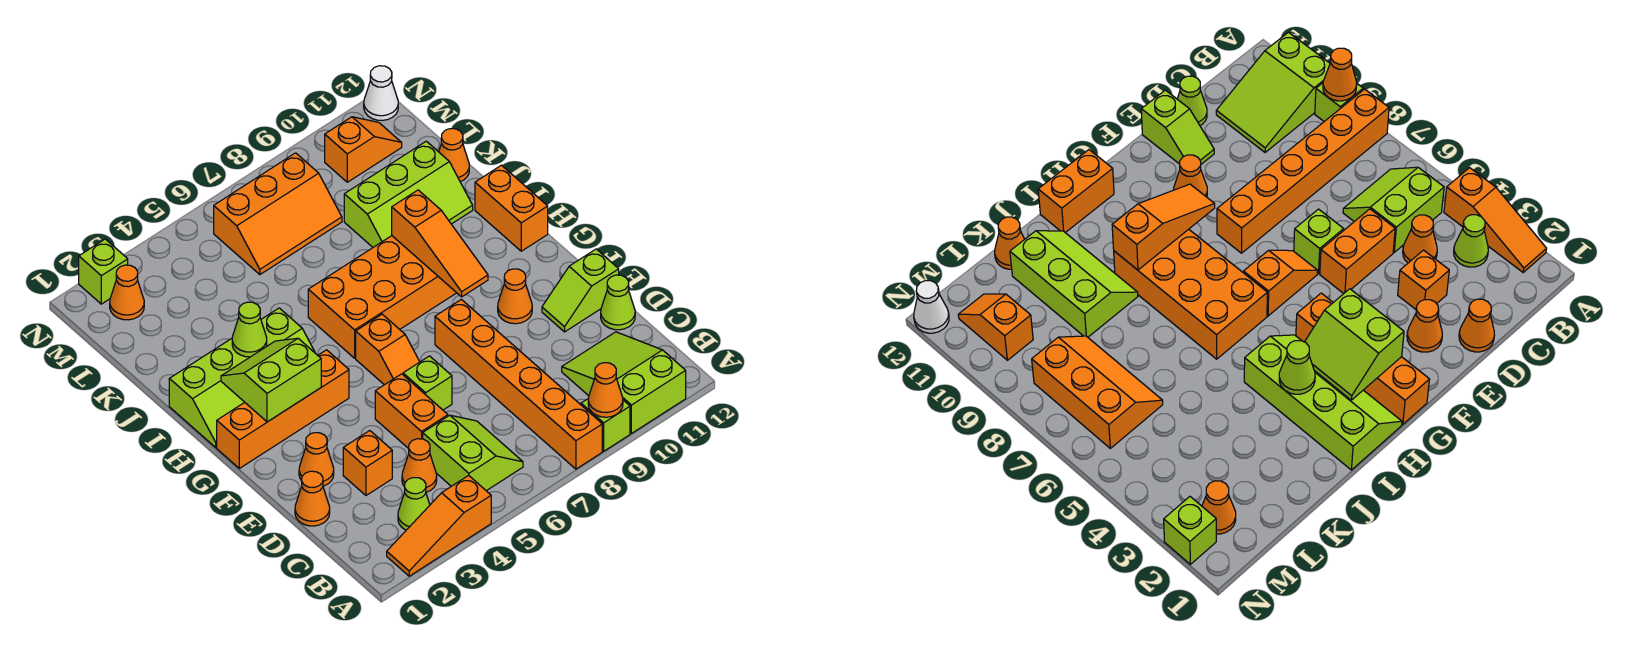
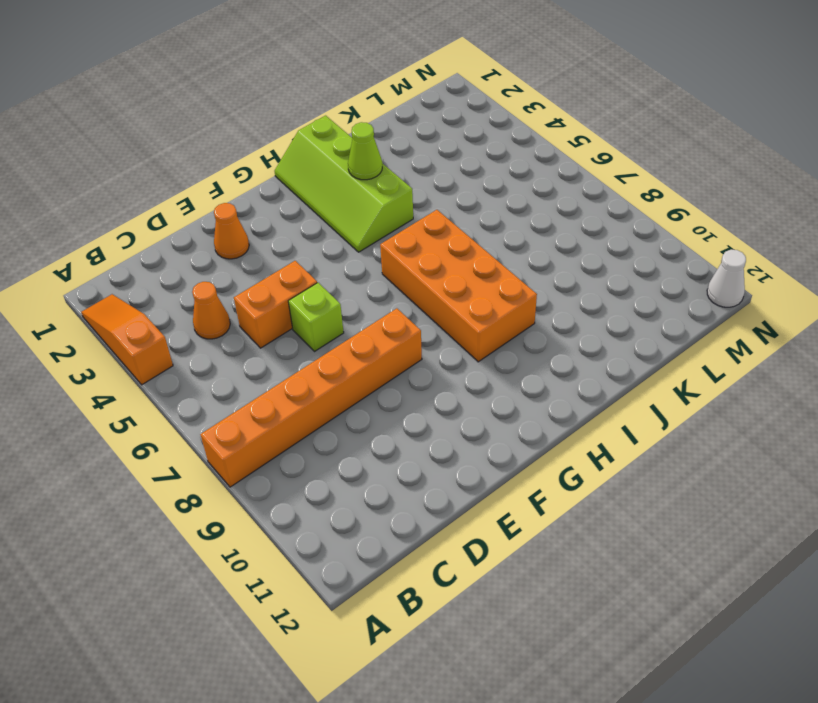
none -> lime 1x1 brick [581,399,630,451]
none -> lime 2x3 slope [562,332,686,433]
none -> lime 1x1 cone [398,478,430,530]
none -> lime 2x2 slope [423,415,523,491]

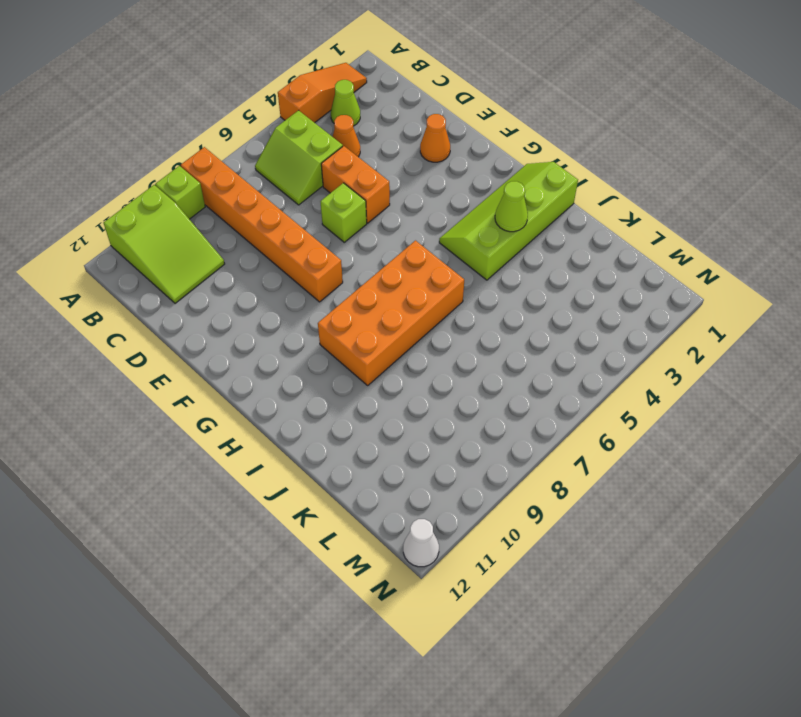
none -> orange 1x1 cone [295,471,330,526]
none -> orange 1x1 brick [343,431,392,495]
none -> lime 1x1 cone [601,275,635,330]
none -> lime 1x2 slope [542,249,619,332]

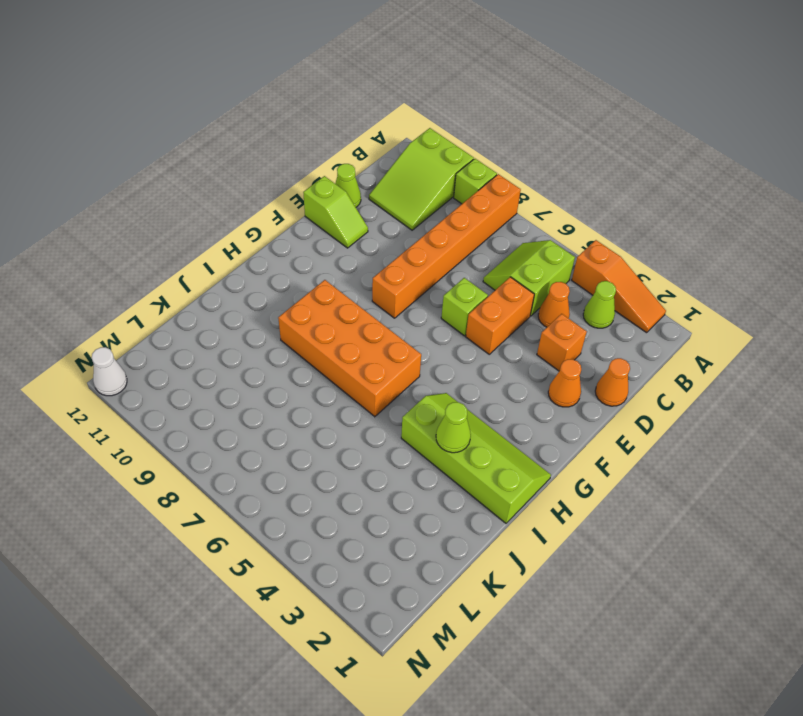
none -> orange 1x2 slope [356,314,420,385]
none -> orange 1x1 cone [498,269,532,324]
none -> orange 1x4 brick [217,350,349,468]
none -> orange 1x2 brick [475,165,548,251]

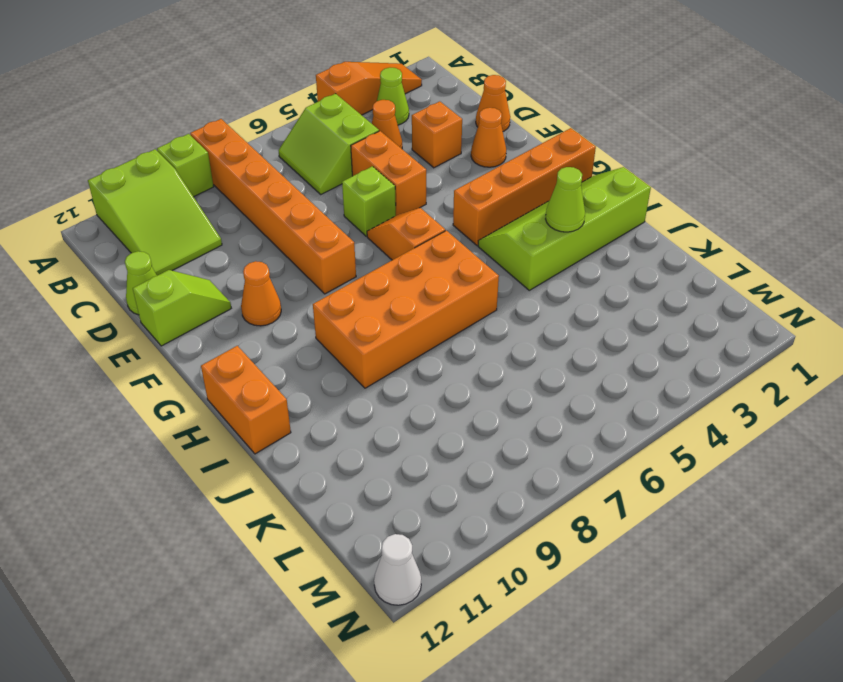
none -> lime 2x3 slope [344,141,473,247]
none -> orange 1x1 cone [439,129,469,182]
none -> orange 2x3 slope [214,153,342,275]
none -> orange 1x1 cone [110,265,144,320]

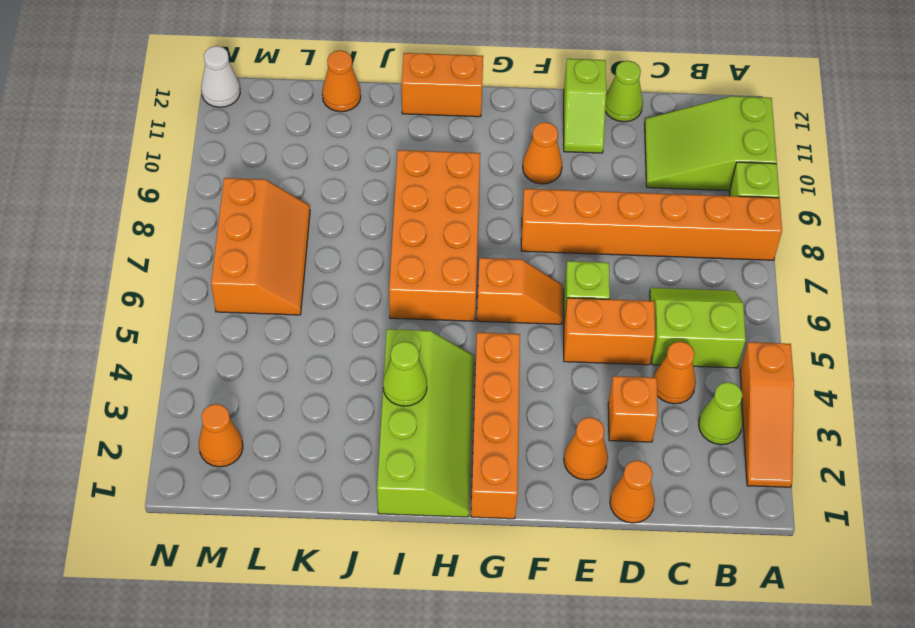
none -> lime 2x3 slope [344,141,473,247]
none -> orange 1x2 slope [325,117,402,182]
none -> lime 1x1 brick [79,239,128,304]
none -> orange 1x1 cone [588,363,623,417]

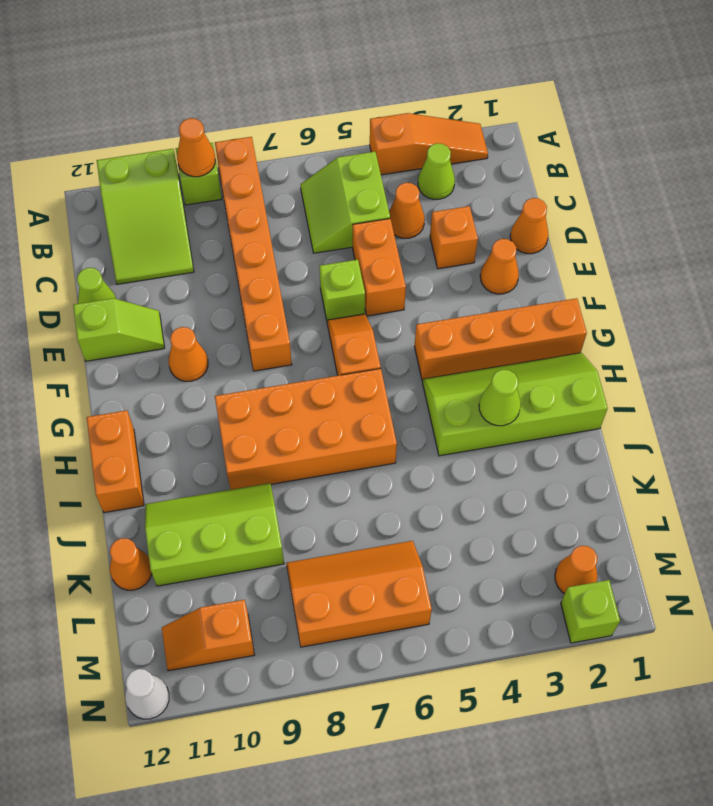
none -> lime 2x2 slope [221,338,321,422]
none -> orange 1x3 slope [392,190,488,297]

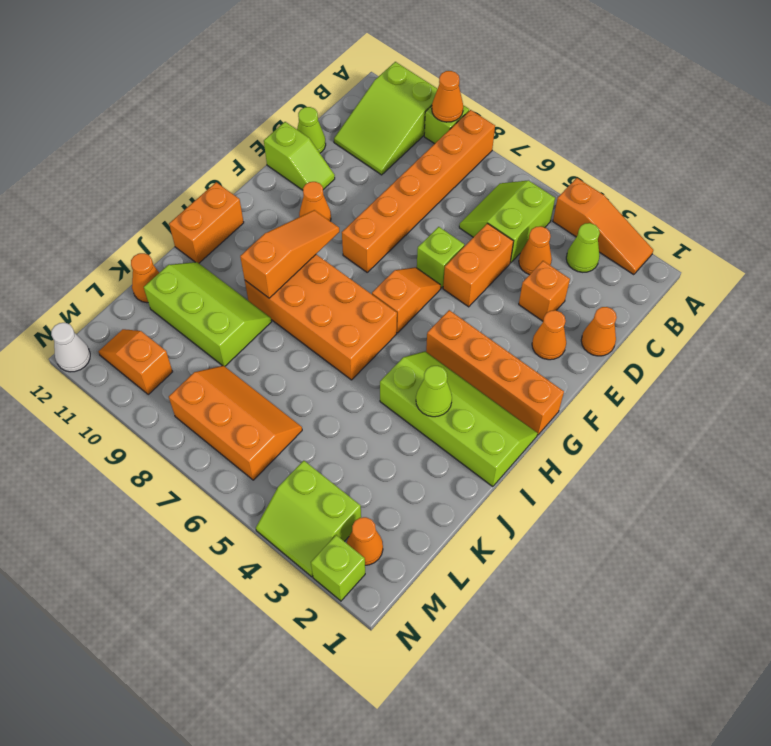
lime 2x2 slope [256,461,361,577] -> lime 2x2 slope moved to [221,338,321,422]

